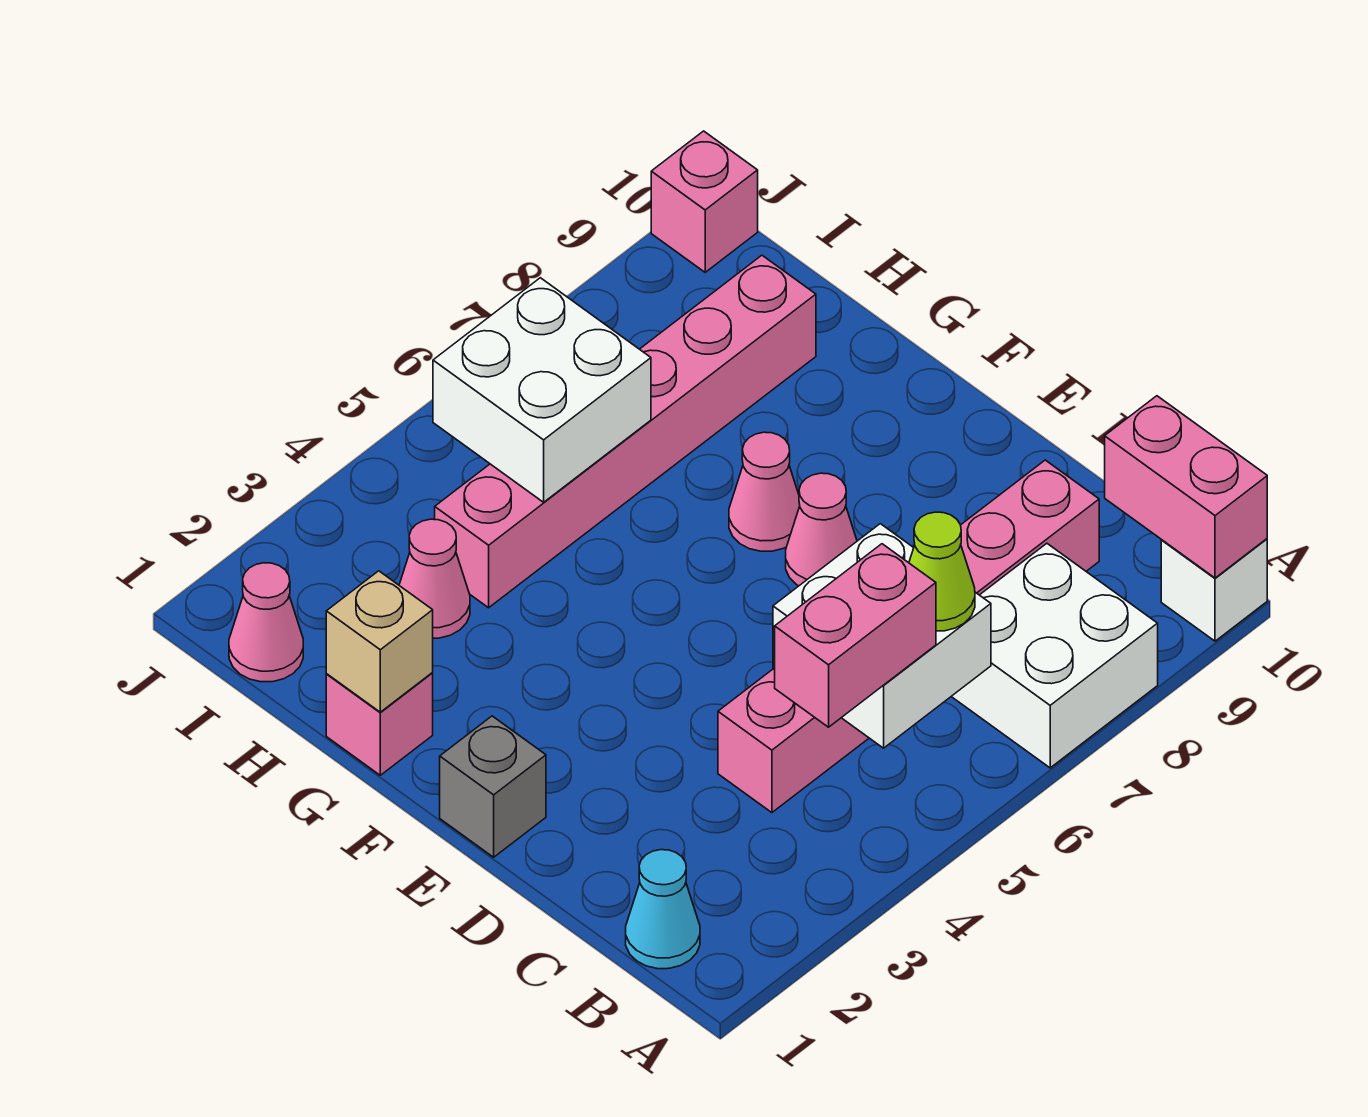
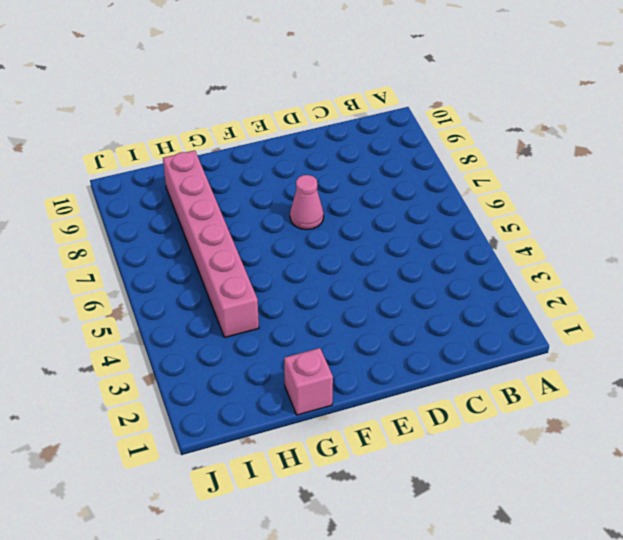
none -> white 2x2 brick [951,543,1158,768]
none -> white 1x1 brick [1161,539,1267,641]
none -> cyan 1x1 cone [626,850,700,969]

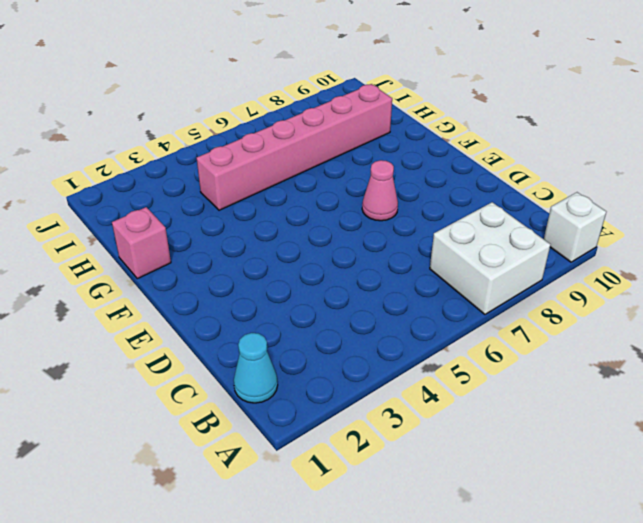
none -> pink 1x6 brick [718,460,1099,813]
none -> grey 1x1 brick [440,716,546,857]
none -> pink 1x1 cone [729,432,800,551]

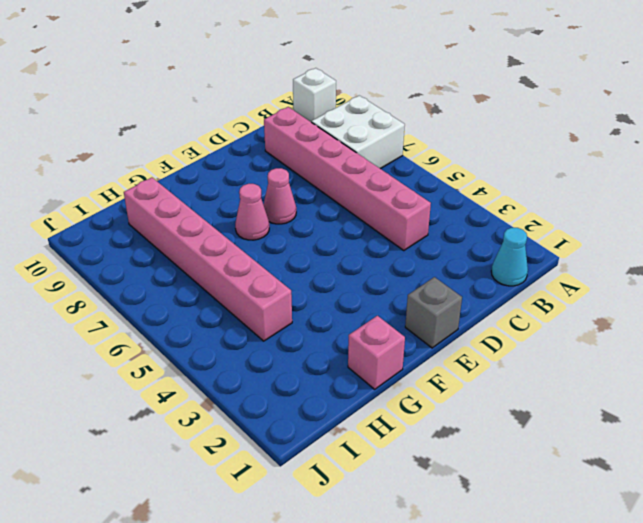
none -> pink 1x1 cone [399,519,470,638]
none -> pink 1x1 cone [229,563,303,682]
none -> pink 1x1 brick [651,131,758,272]

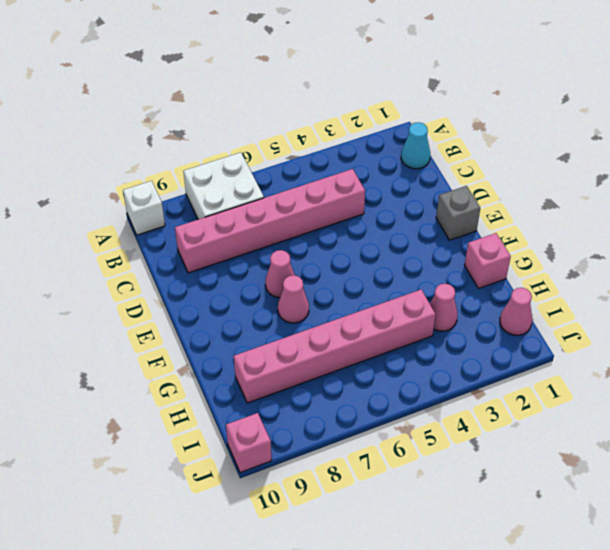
none -> pink 1x2 brick [1105,396,1267,578]
none -> white 2x2 brick [773,524,991,748]
none -> tan 1x1 brick [326,571,433,712]

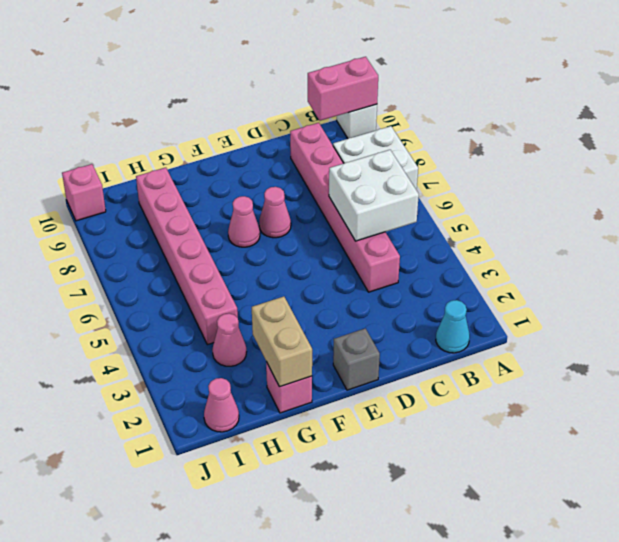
tan 1x2 brick [252,297,312,387] -> tan 1x1 brick [326,571,433,712]
none -> white 2x2 brick [433,278,651,502]
none -> pink 1x2 brick [775,544,936,727]
none -> lime 1x1 cone [909,512,975,631]

